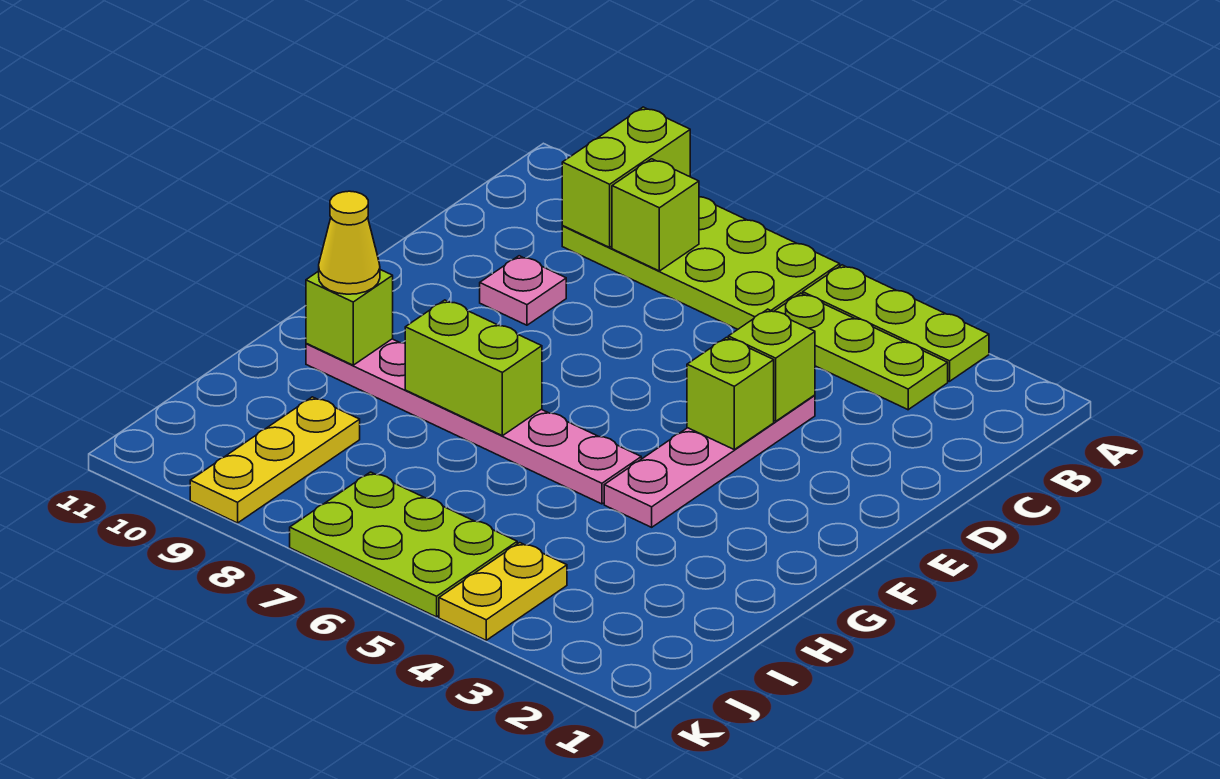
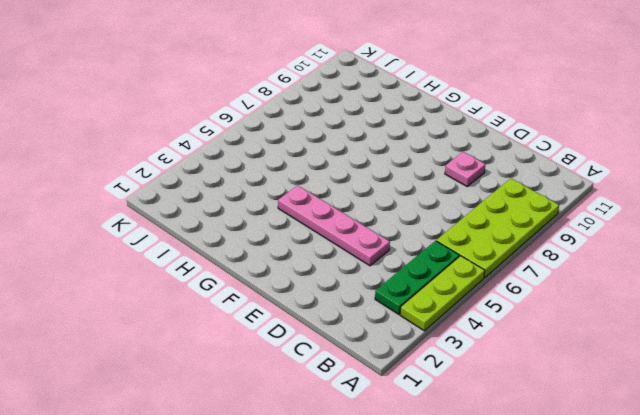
green 1x3 plate [375,241,459,314] -> lime 1x3 plate [774,293,948,410]
none -> pink 1x6 plate [306,339,641,504]
none -> yellow 1x3 plate [190,397,360,523]
none -> yellow 1x2 plate [439,543,567,640]

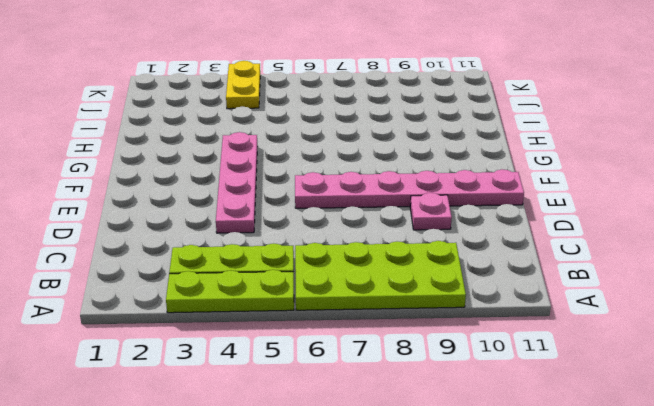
pink 1x6 plate [295,169,524,208] -> pink 1x6 plate moved to [306,339,641,504]
none -> yellow 1x3 plate [190,397,360,523]
none -> lime 2x3 plate [290,472,517,617]
none -> lime 1x2 brick [562,107,690,247]

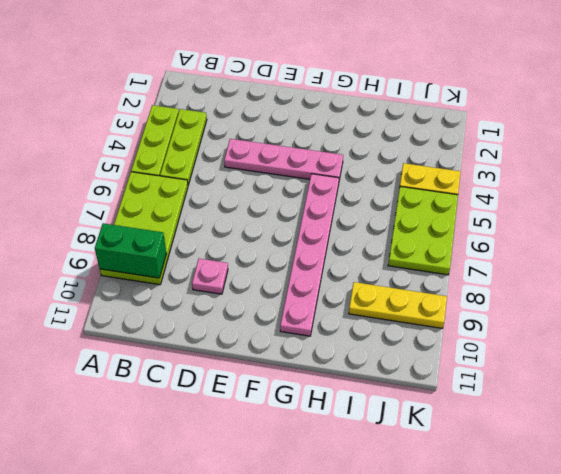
green 1x2 brick [95,223,166,278] -> lime 1x2 brick [562,107,690,247]
none -> lime 1x1 brick [612,159,699,271]
none -> lime 1x1 brick [728,309,815,421]
none -> lime 1x1 brick [687,337,774,450]

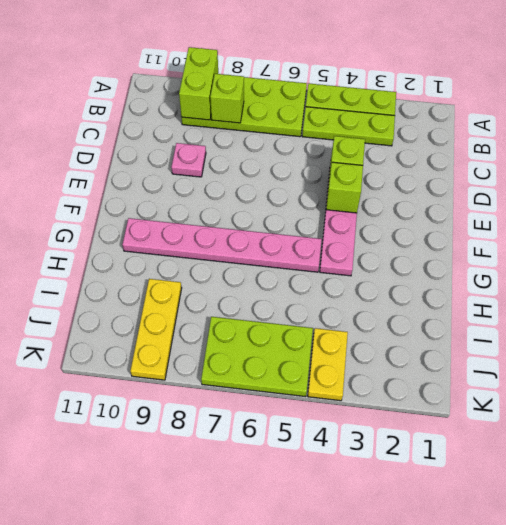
none -> lime 1x2 brick [405,300,542,436]
none -> lime 1x1 brick [306,270,393,365]
none -> yellow 1x1 cone [319,191,380,294]

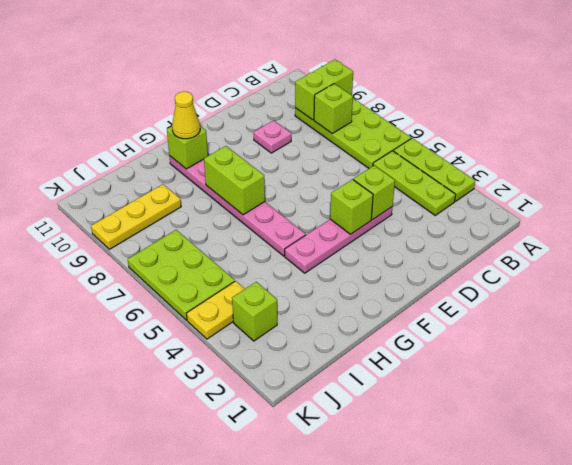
lime 1x1 brick [232,282,277,341] -> none

